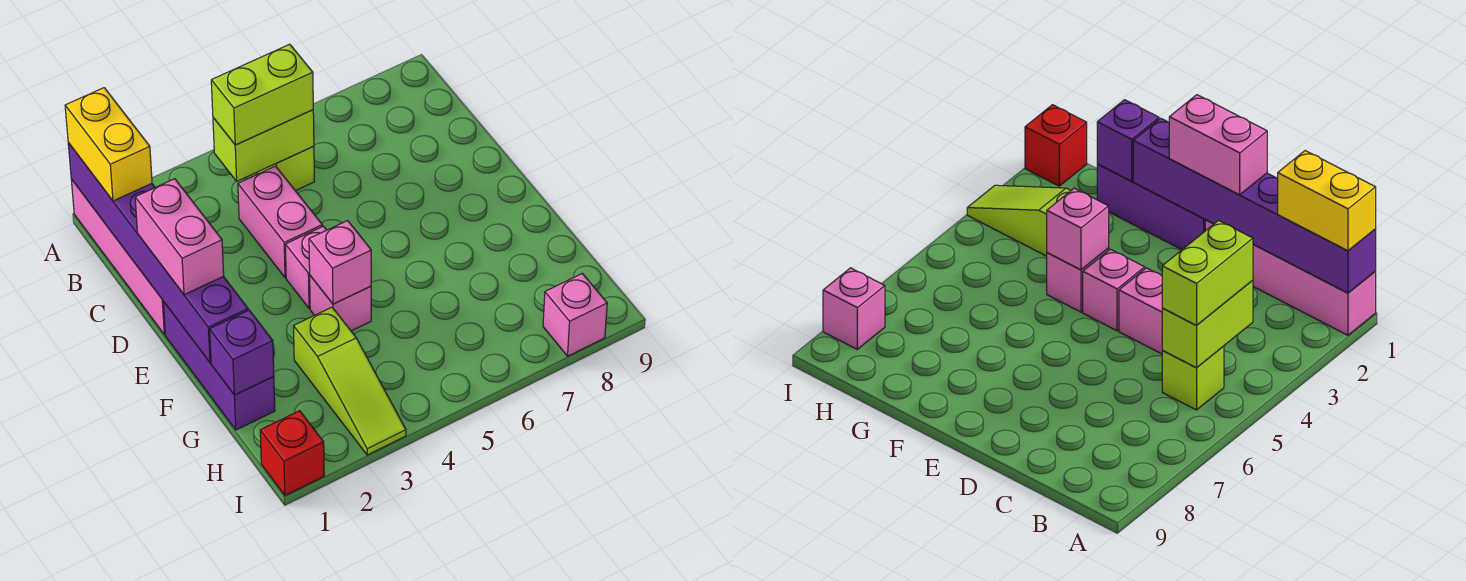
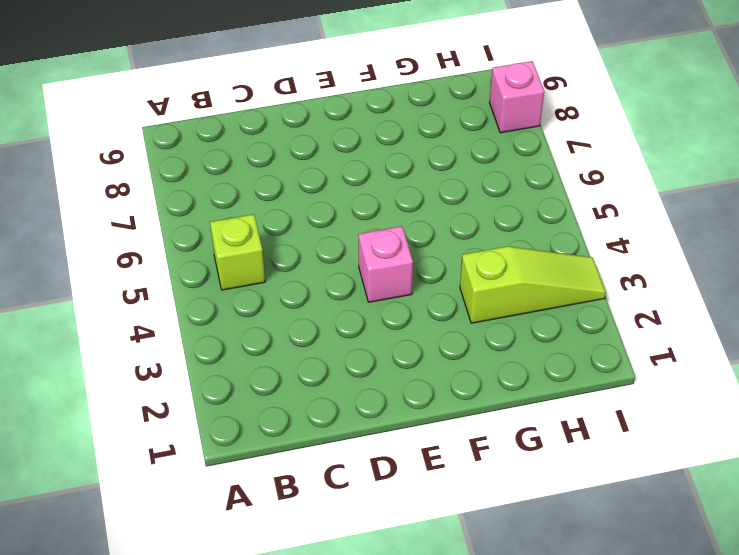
none -> pink 1x4 brick [71,179,165,335]
none -> pink 1x2 brick [238,166,322,278]
none -> purple 1x3 brick [164,302,275,430]

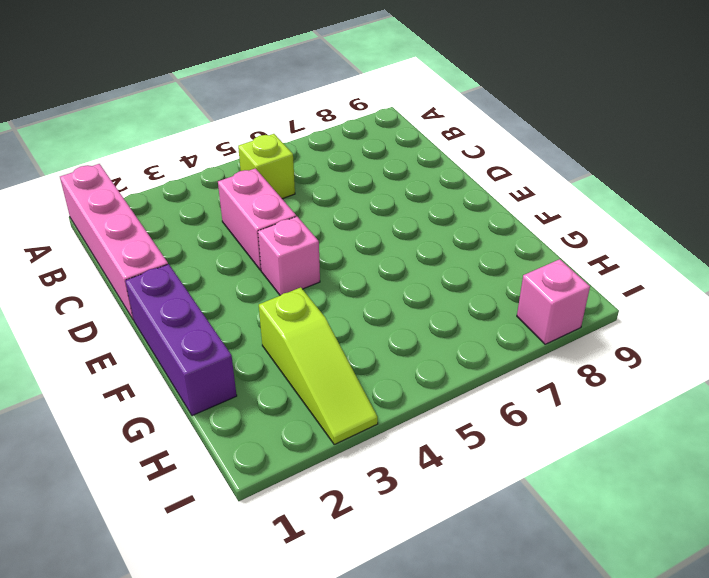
none -> pink 1x1 brick [310,276,371,331]
none -> red 1x1 brick [260,411,324,495]
none -> purple 1x6 brick [68,143,248,363]

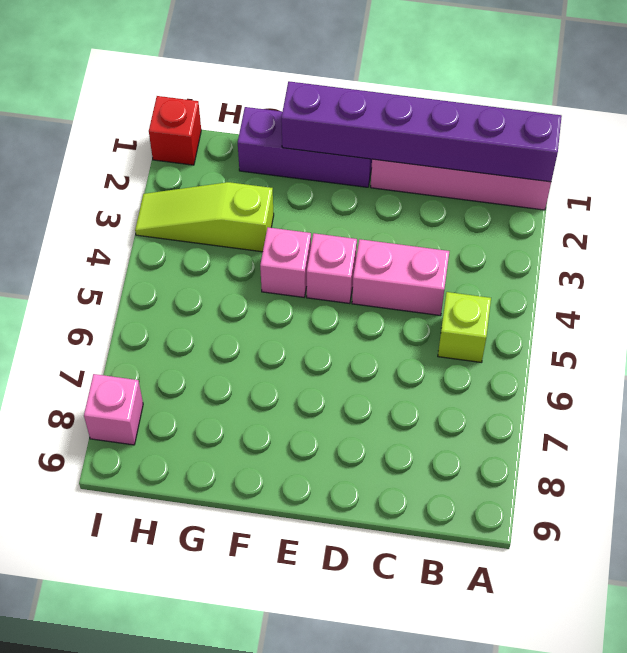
none -> lime 1x2 brick [213,110,314,181]
none -> pink 1x1 brick [309,221,371,304]
none -> purple 1x1 brick [210,310,274,395]

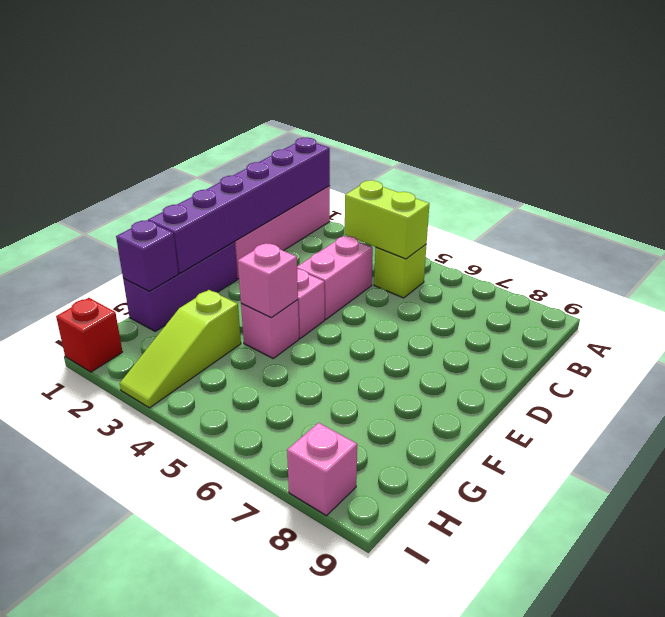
none -> yellow 1x2 brick [65,88,152,201]
none -> lime 1x2 brick [211,44,313,145]
none -> pink 1x2 brick [135,179,224,295]

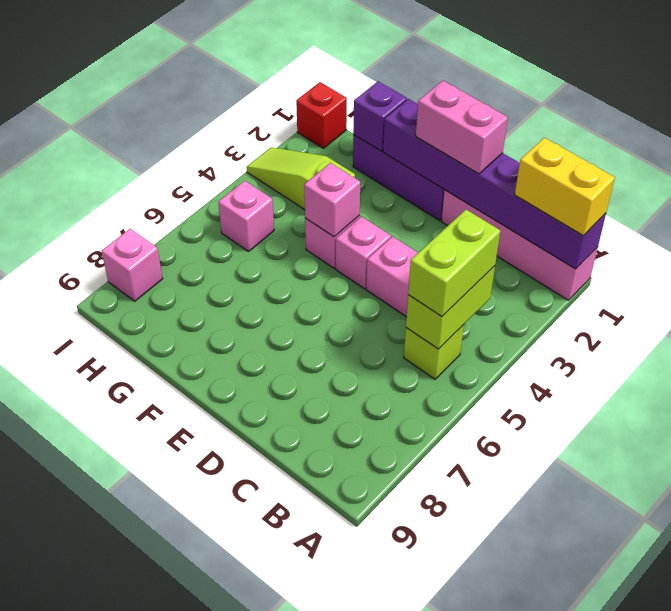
pink 1x1 brick [218,181,274,251] -> none

